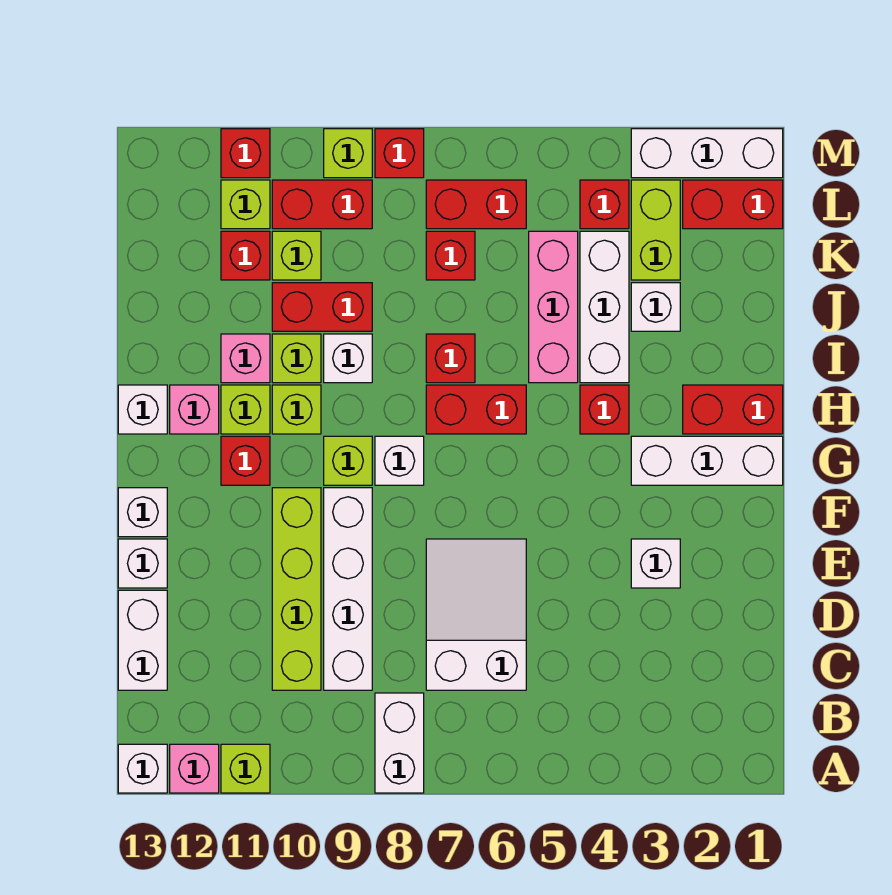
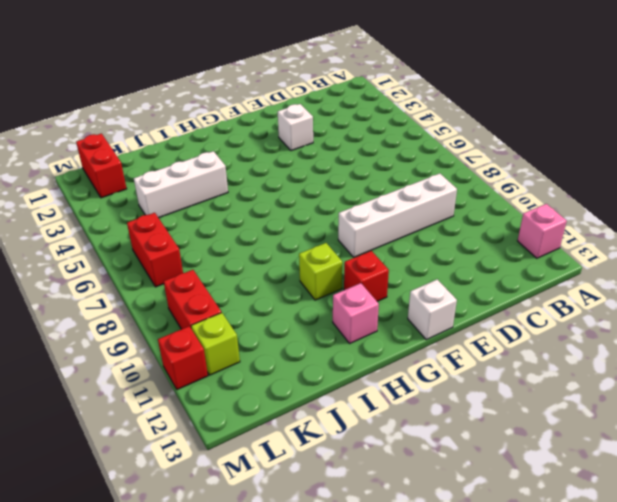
none -> white 1x2 brick [375,693,424,793]
none -> lime 1x1 brick [221,744,270,793]
none -> white 1x1 brick [118,744,167,793]
none -> white 2x3 slope [426,539,526,690]

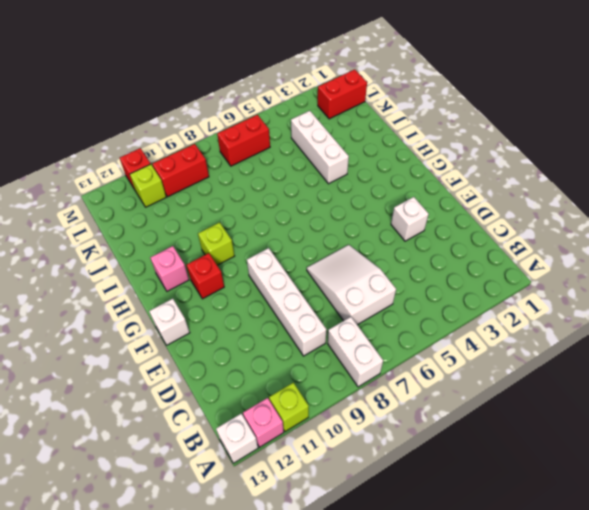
none -> lime 1x4 brick [272,488,321,690]
none -> white 1x2 brick [118,590,167,690]
none -> white 1x1 brick [118,539,167,588]
none -> white 1x3 brick [631,436,783,485]

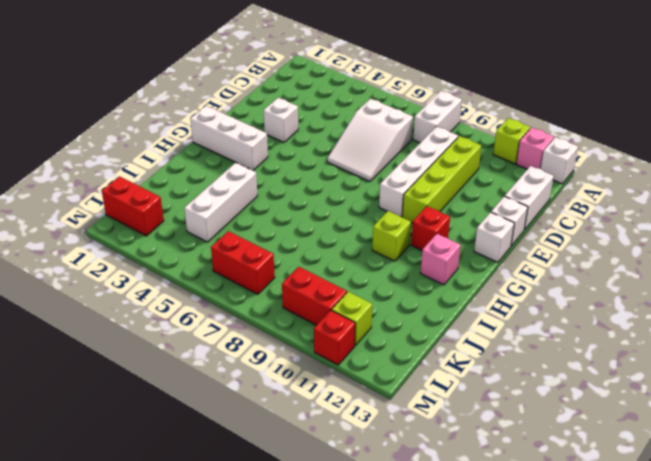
none -> white 1x1 brick [375,436,424,485]
none -> lime 1x1 brick [324,436,372,485]
none -> red 1x2 brick [683,385,783,434]
none -> red 1x1 brick [580,385,629,434]

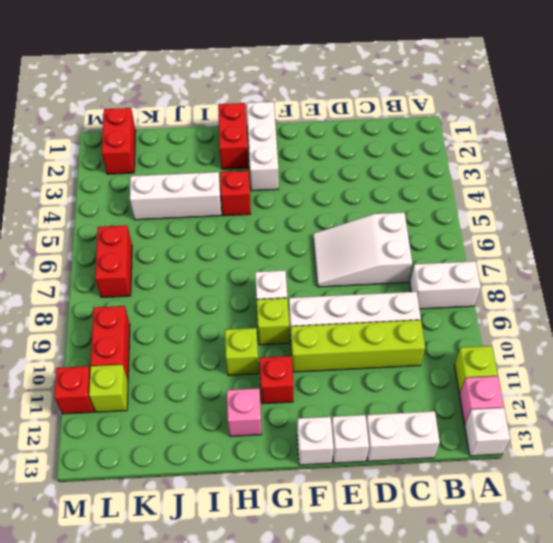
none -> white 1x1 brick [631,539,680,588]
none -> red 1x2 brick [426,385,526,434]
none -> lime 1x1 brick [221,385,270,434]
none -> white 1x1 brick [118,385,167,434]

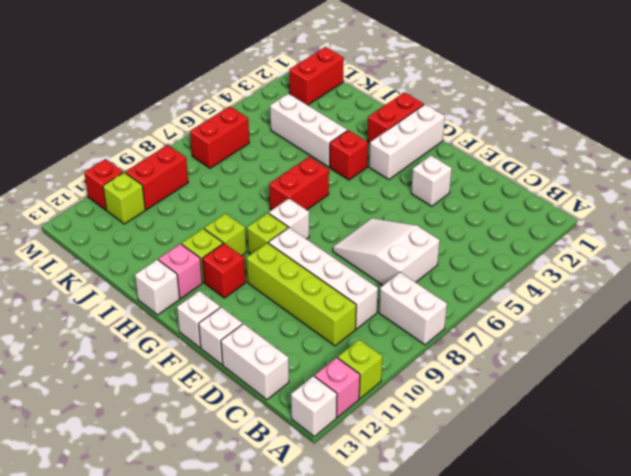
none -> pink 1x3 brick [529,231,578,383]
none -> red 1x1 brick [426,334,475,383]
none -> white 1x1 brick [324,334,372,383]
none -> lime 1x1 brick [272,334,321,383]

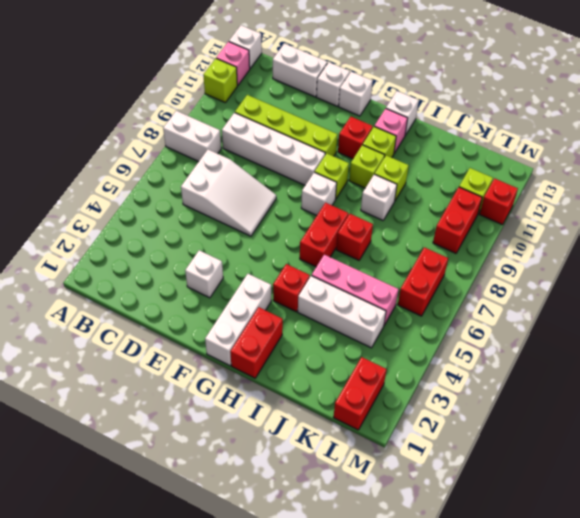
none -> pink 1x1 brick [221,334,270,383]
none -> white 1x1 brick [631,283,680,331]
none -> red 1x2 brick [272,283,372,331]
none -> lime 1x2 brick [631,180,680,280]

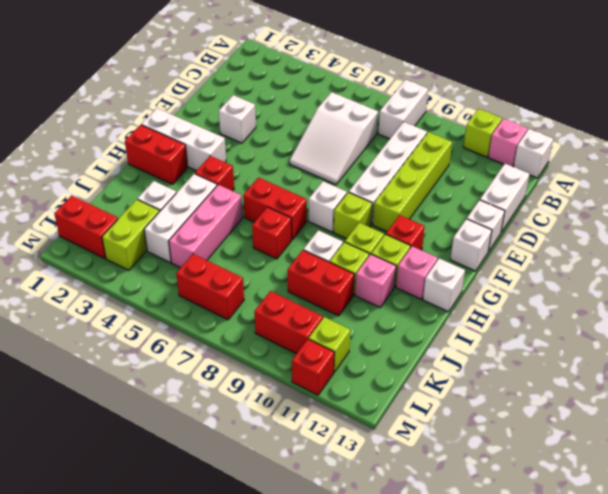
none -> red 1x1 brick [426,231,475,280]
none -> lime 1x1 brick [272,231,321,280]
none -> red 1x1 brick [221,231,270,280]
none -> red 1x1 brick [580,180,629,229]

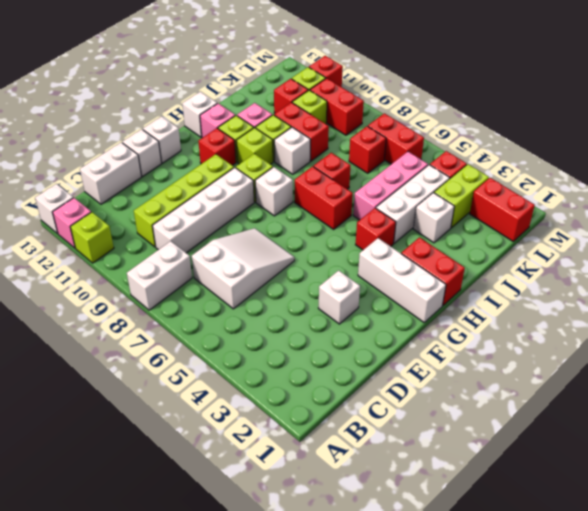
none -> white 1x3 brick [631,129,783,178]
none -> red 1x1 brick [375,129,424,178]
none -> lime 1x1 brick [324,129,372,178]

